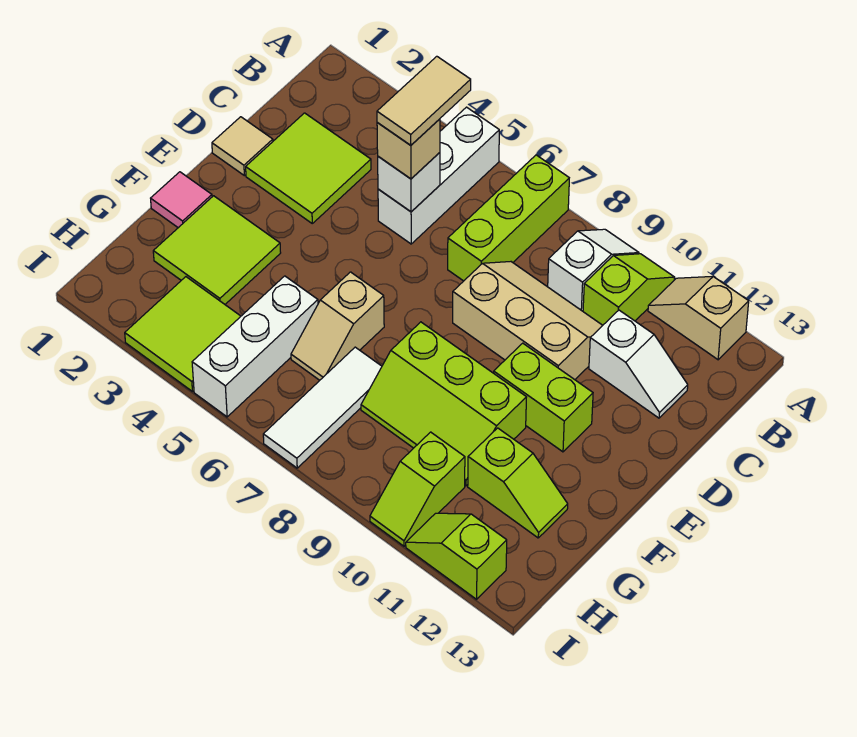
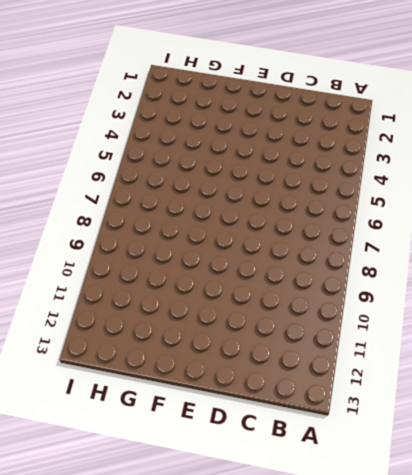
none -> white 1x3 brick [378,107,499,244]
none -> lime 1x3 brick [448,155,569,281]
none -> white 1x2 slope [548,229,639,311]

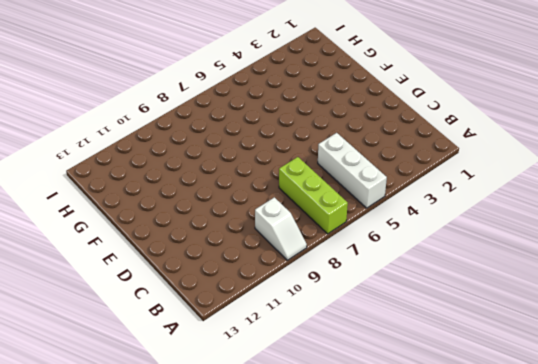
none -> lime 1x2 slope [583,254,675,325]
none -> tan 1x2 slope [648,276,749,360]
none -> lime 2x2 tile [246,113,371,223]

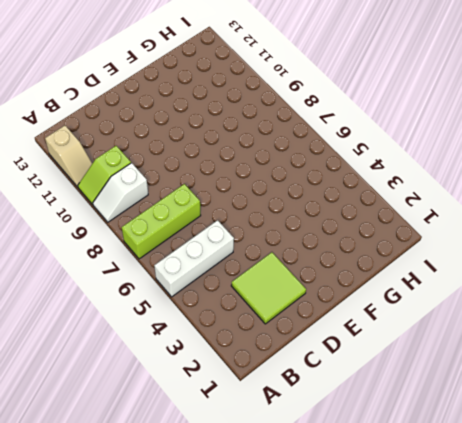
none -> tan 2x3 slope [453,262,603,380]
none -> white 1x2 slope [589,310,688,418]
none -> tan 1x1 tile [212,117,273,176]

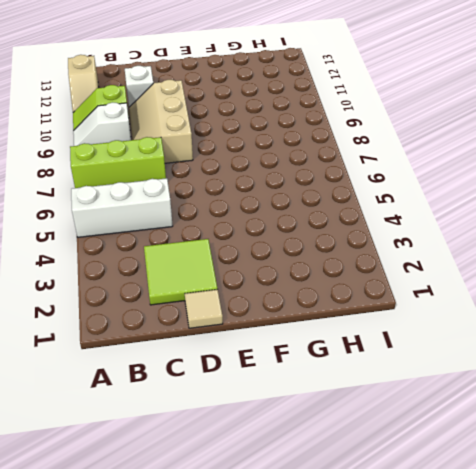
none -> lime 1x2 brick [494,343,593,452]
none -> pink 1x1 tile [151,172,212,228]
none -> lime 2x2 tile [153,196,281,304]

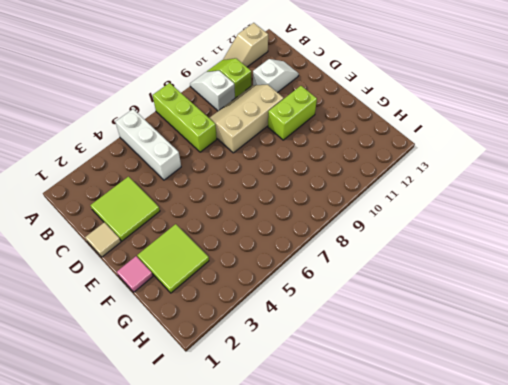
none -> tan 1x2 slope [291,272,384,380]
none -> lime 2x3 slope [361,322,526,486]
none -> white 1x3 brick [192,276,318,417]

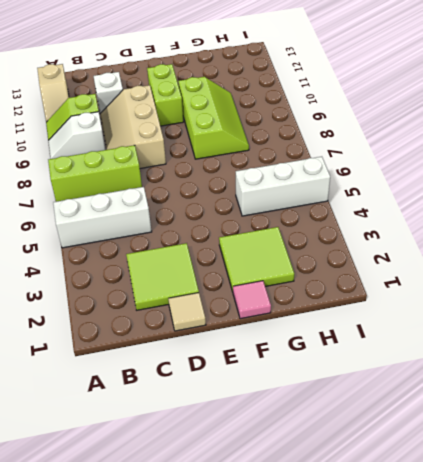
none -> tan 1x2 slope [291,272,384,380]
none -> white 1x3 tile [263,347,382,468]
none -> lime 1x2 slope [468,428,568,538]

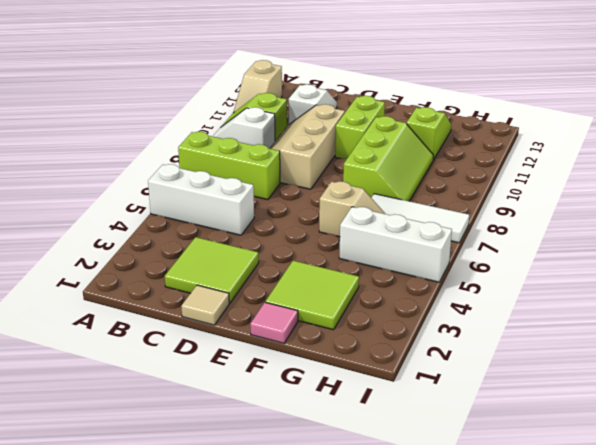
none -> lime 2x2 tile [125,277,241,392]
none -> lime 1x2 slope [370,432,465,546]
none -> lime 1x2 slope [406,513,507,599]

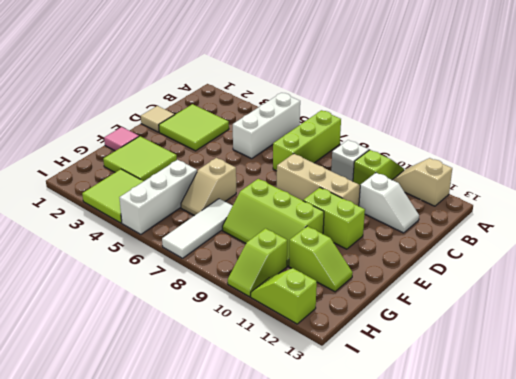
none -> white 1x1 brick [378,153,440,212]
none -> tan 1x1 brick [377,119,440,179]
none -> tan 1x2 tile [377,56,471,145]

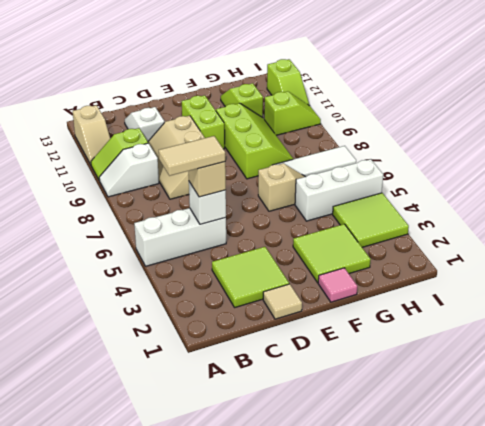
none -> lime 1x3 brick [448,155,569,281]

